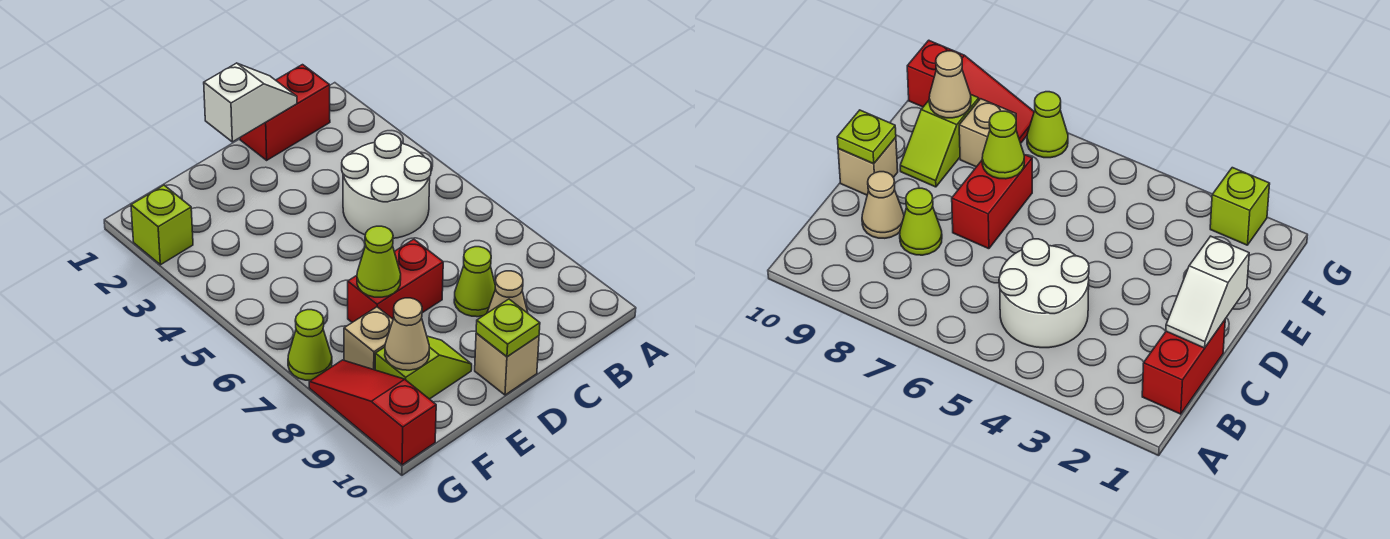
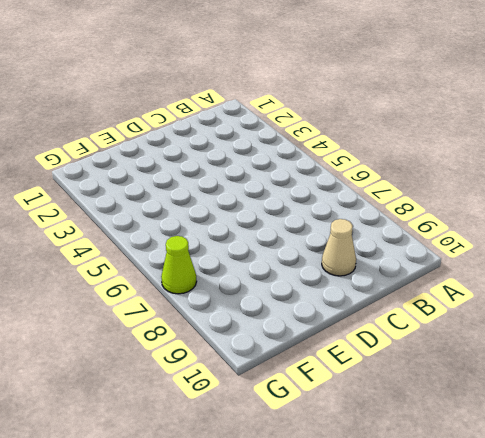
none -> red 1x2 brick [240,65,330,160]
none -> white 2x2 round brick [342,134,431,238]
none -> lime 1x1 cone [454,247,495,317]

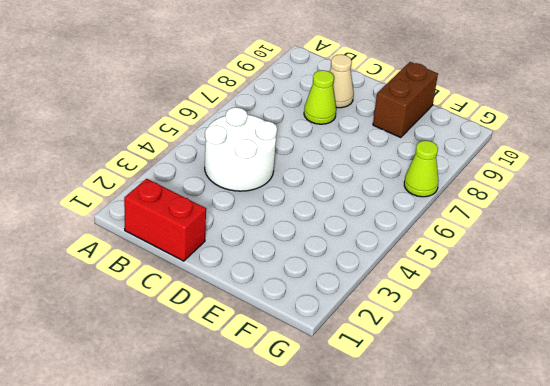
brown 1x2 brick [373,62,438,138] -> lime 1x2 slope [375,336,472,399]
none -> red 1x2 brick [348,239,443,322]
none -> tan 1x1 brick [475,333,539,395]
none -> tan 1x1 brick [344,307,393,370]

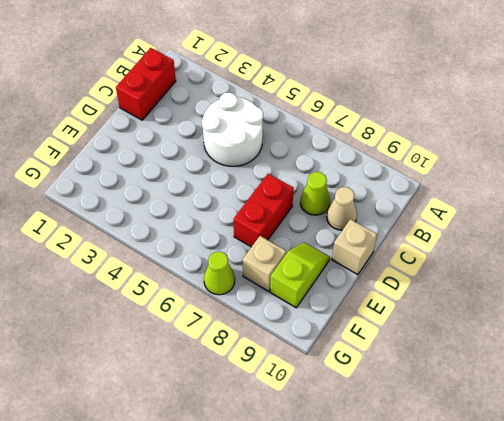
none -> lime 1x1 brick [131,185,193,265]
none -> red 1x3 slope [309,360,436,465]
none -> white 1x2 slope [204,63,297,142]

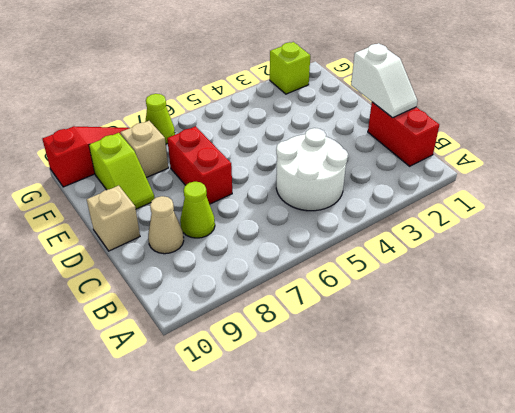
none -> lime 1x1 plate [476,299,540,357]
none -> lime 1x1 cone [357,226,401,297]
none -> tan 1x1 cone [385,298,429,370]

